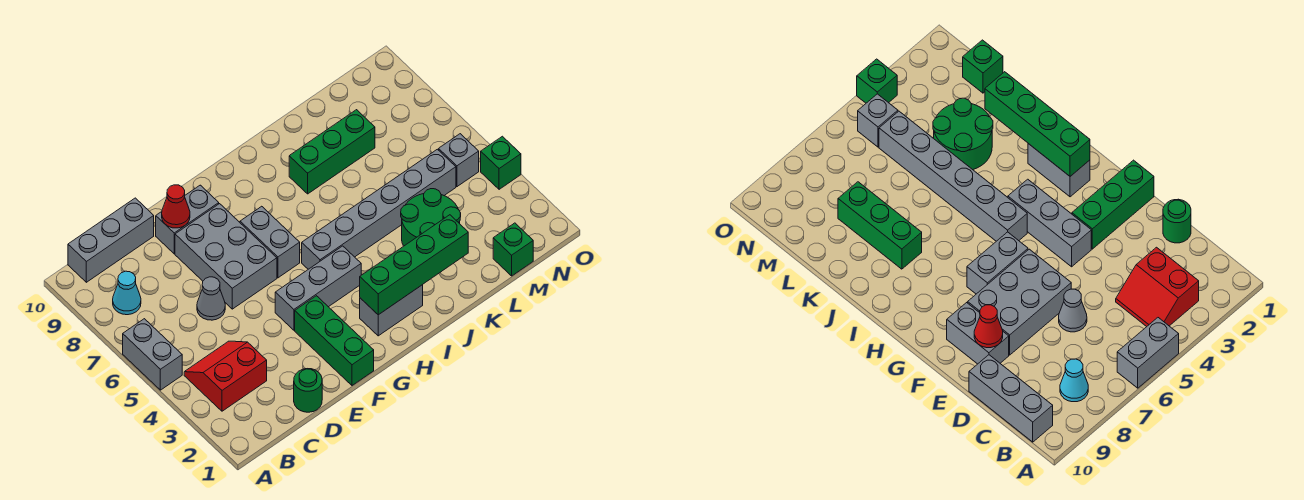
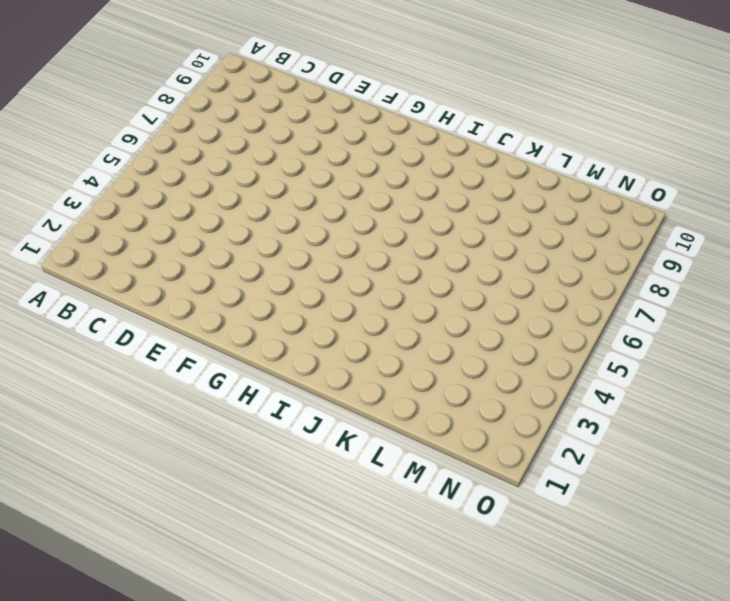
none -> grey 1x2 brick [123,319,182,390]
none -> red 2x2 slope [184,341,267,411]
none -> cyan 1x1 cone [113,271,141,315]

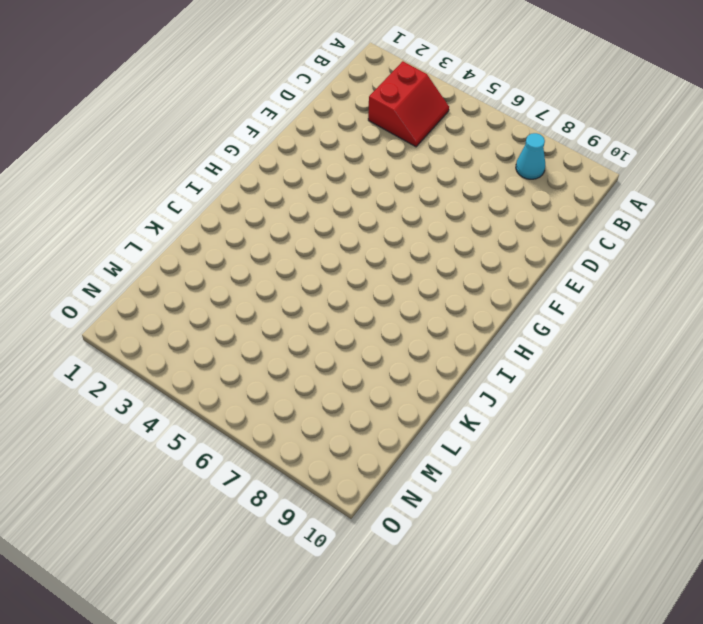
none -> grey 1x2 brick [123,319,182,390]
none -> grey 1x3 brick [68,198,154,282]
none -> green 1x1 round brick [294,369,322,412]

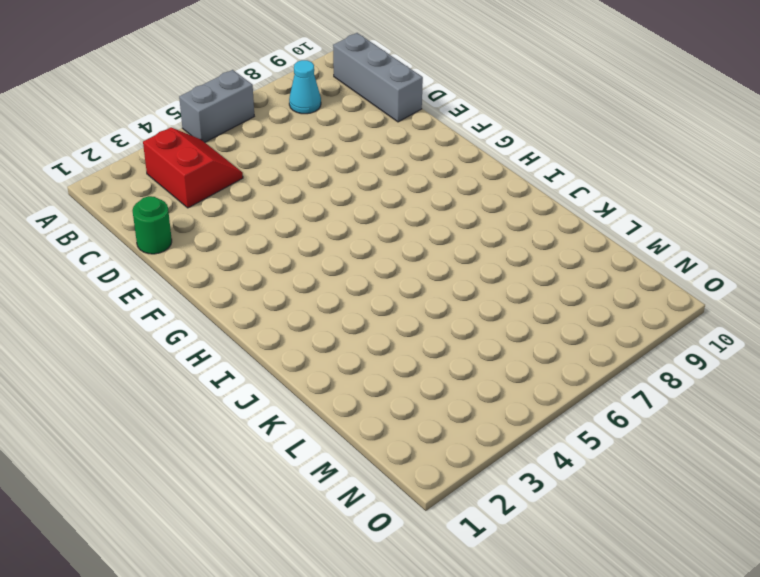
none -> grey 1x1 cone [197,277,225,320]
none -> grey 2x3 brick [175,204,277,309]
none -> grey 1x2 brick [156,185,219,254]

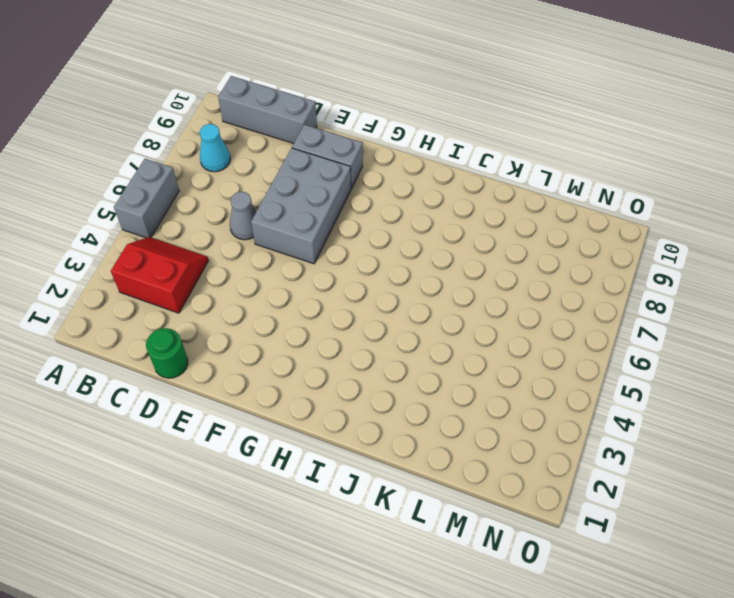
none -> green 1x3 brick [295,296,374,385]
none -> grey 1x3 brick [275,246,361,330]
none -> grey 1x2 brick [240,206,300,278]

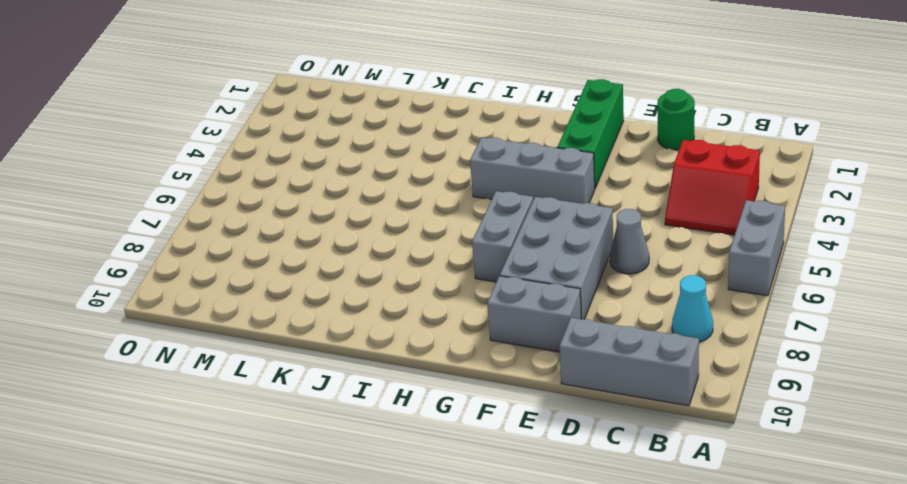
none -> grey 1x2 brick [360,285,423,336]
none -> grey 1x6 brick [302,149,456,269]
none -> green 1x3 brick [289,110,375,194]

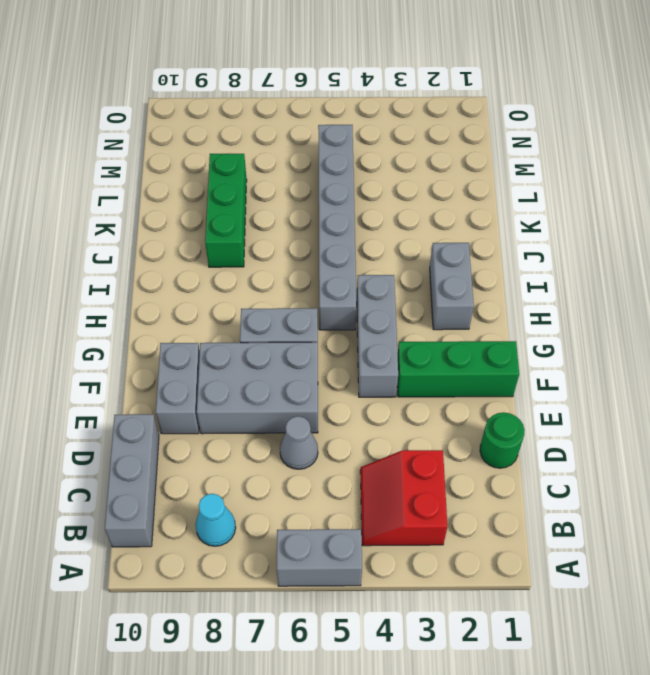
none -> green 2x2 round brick [401,189,461,246]
none -> green 1x1 brick [493,223,533,276]
none -> grey 1x1 brick [439,134,479,187]

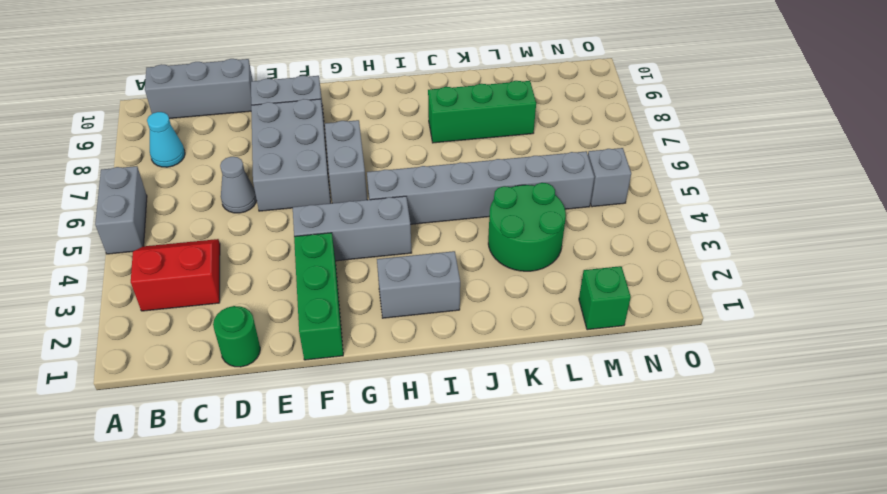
none -> green 1x1 brick [481,136,521,189]
none -> red 1x1 cone [162,185,190,228]
none -> green 1x4 brick [360,215,468,315]

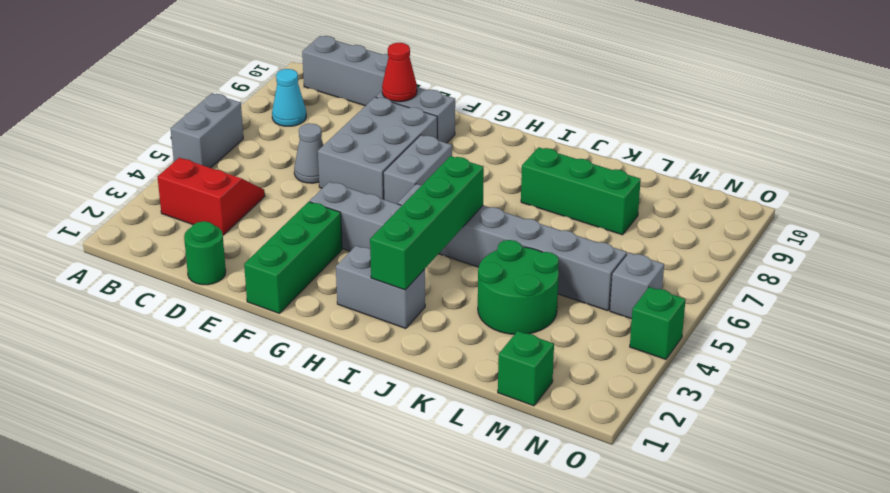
green 1x4 brick [370,156,484,290] -> green 1x4 brick turned to [360,215,468,315]

